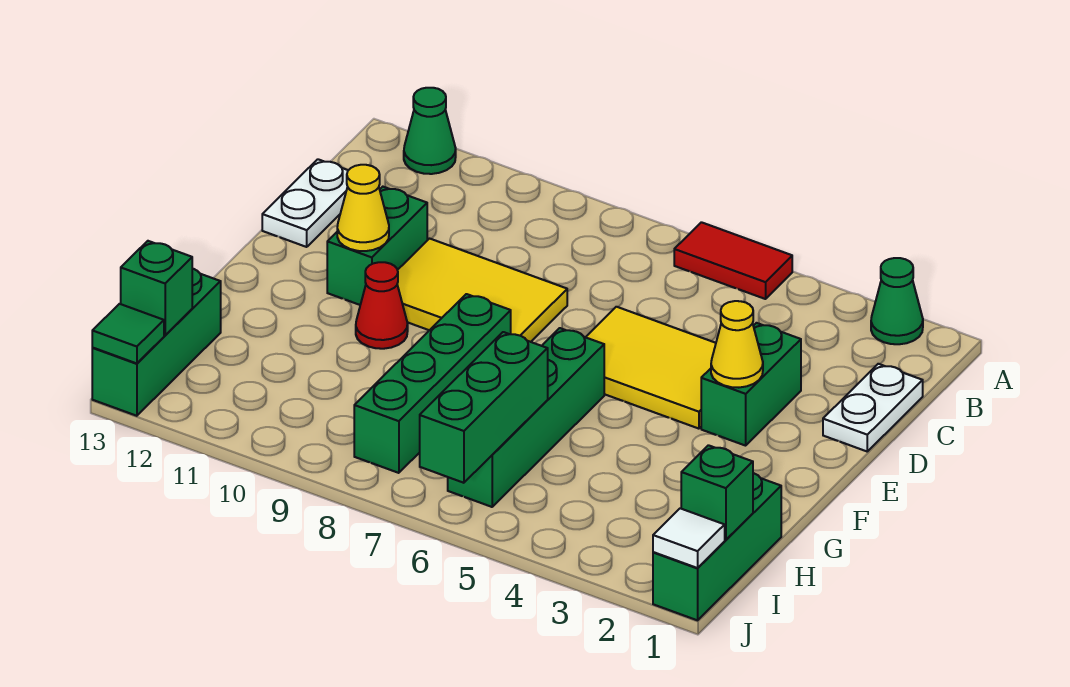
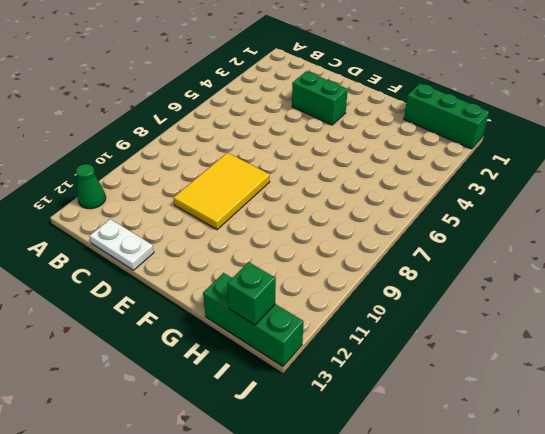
none -> green 1x1 cone [871,258,923,344]
none -> red 1x2 tile [674,222,792,299]
none -> white 1x2 plate [823,364,923,451]

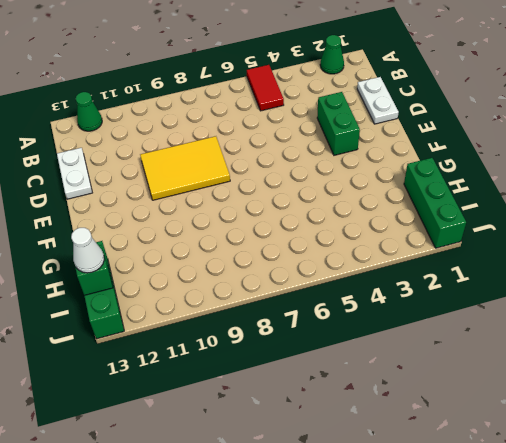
red 1x2 tile [247,65,284,111] -> red 1x2 tile turned to [674,222,792,299]
white 1x1 cone [71,228,104,273] -> none
none -> yellow 2x3 tile [586,307,716,429]
none -> green 1x2 brick [327,187,427,305]
none -> green 1x4 brick [448,328,604,507]

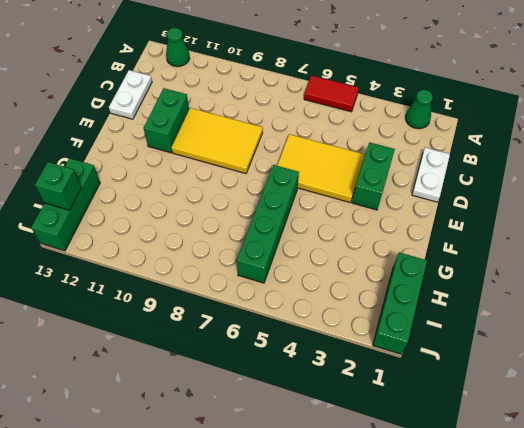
none -> green 1x4 brick [354,294,511,473]
none -> red 1x1 cone [356,262,408,349]
none -> yellow 1x1 cone [711,301,763,388]

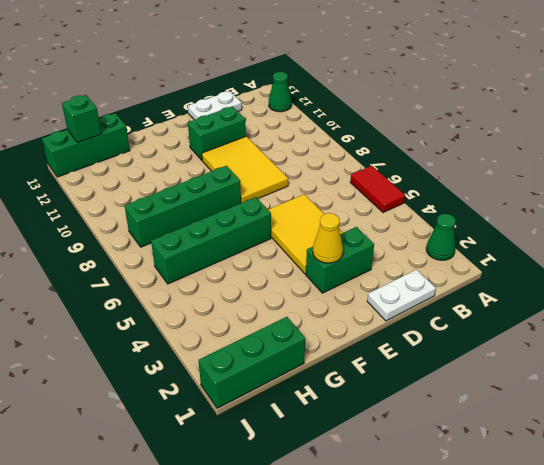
none -> red 1x1 cone [356,262,408,349]
none -> yellow 1x1 cone [337,165,389,251]
none -> green 1x3 brick [420,332,548,483]

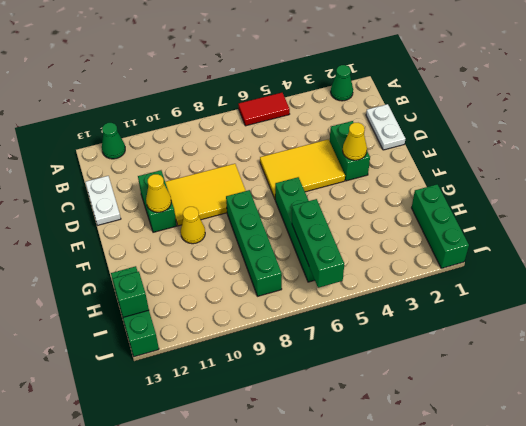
yellow 1x1 cone [181,207,205,244] -> red 1x1 cone [356,262,408,349]
none -> green 1x1 brick [681,445,753,540]
none -> white 1x1 tile [653,508,725,568]
none -> green 1x1 tile [92,304,164,363]

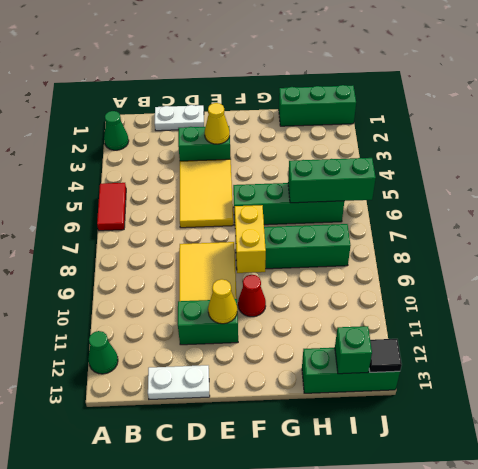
yellow 1x2 brick [235,205,266,273] -> none
black 1x1 tile [369,339,402,372] -> green 1x1 tile [92,304,164,363]
none -> green 1x1 brick [681,445,753,540]
none -> white 1x1 tile [653,508,725,568]

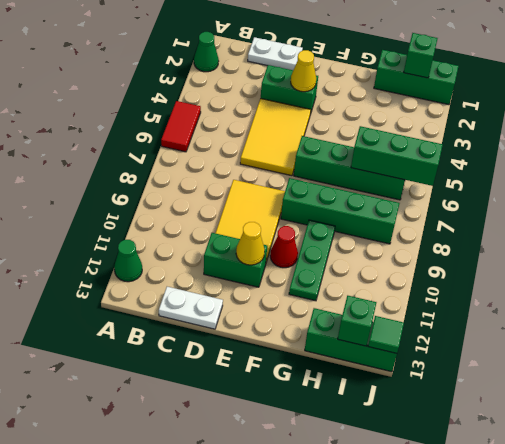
green 1x3 plate [289,220,335,301] -> none
none -> white 1x1 tile [653,508,725,568]

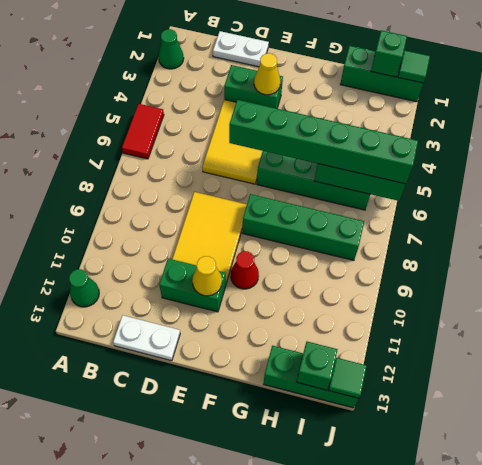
green 1x6 brick [229,100,418,184] -> none
green 1x1 tile [398,50,430,83] -> white 1x1 tile [653,508,725,568]

